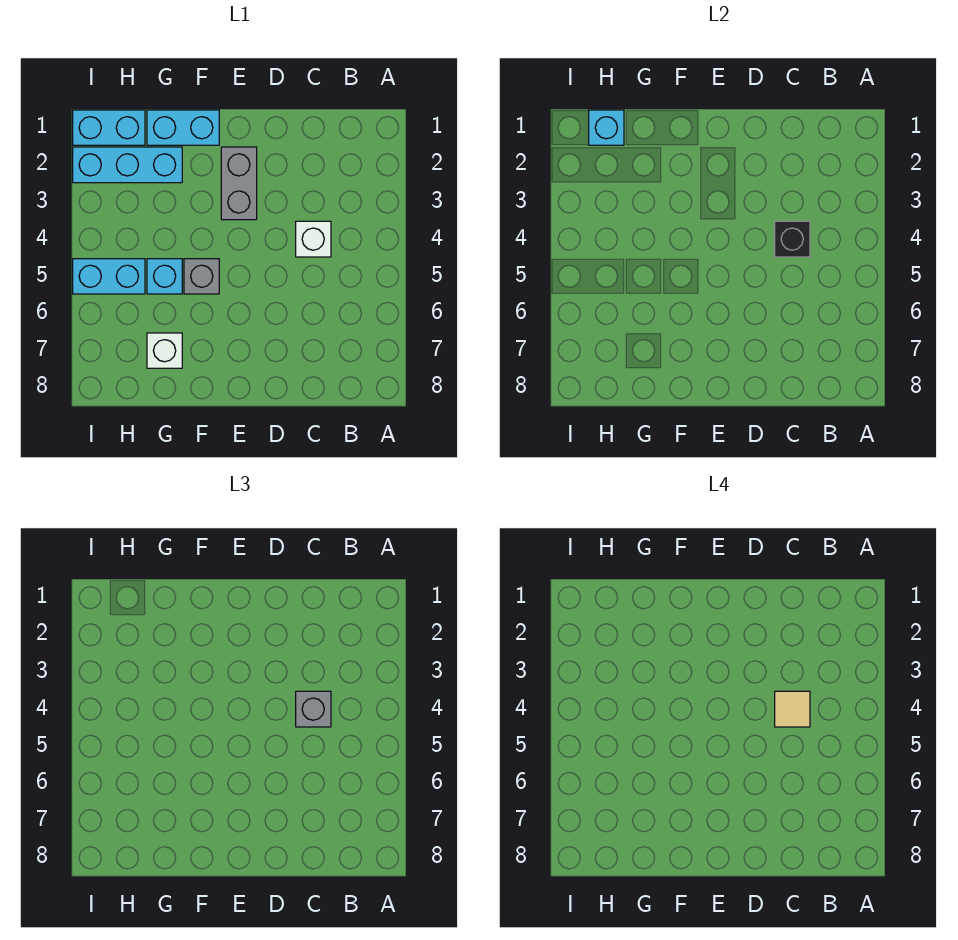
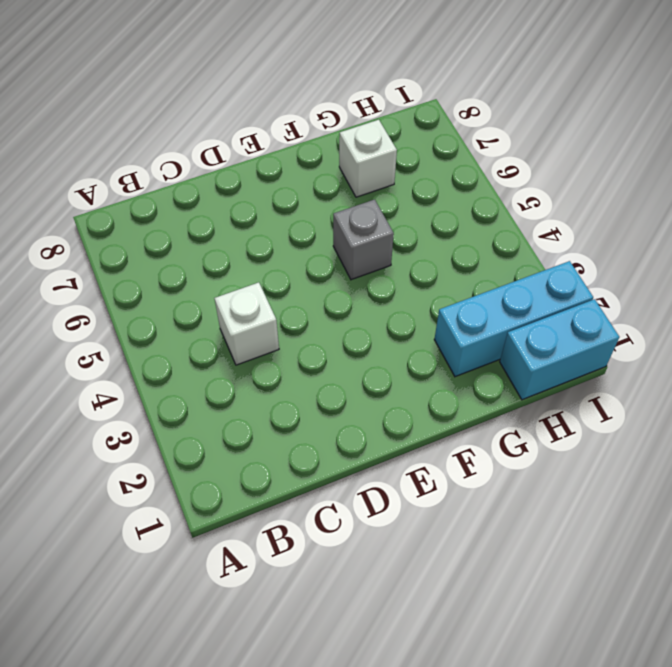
none -> grey 1x2 brick [221,147,257,220]
none -> cyan 1x2 brick [147,110,219,145]
none -> cyan 1x1 brick [147,259,182,294]

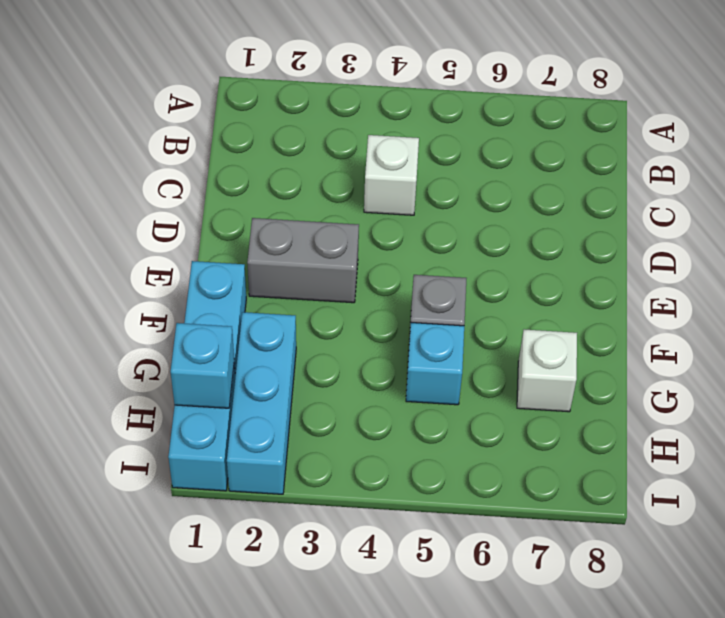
none -> cyan 1x2 brick [73,259,145,294]
none -> black 1x1 brick [775,221,810,257]
none -> grey 1x1 brick [296,691,331,727]

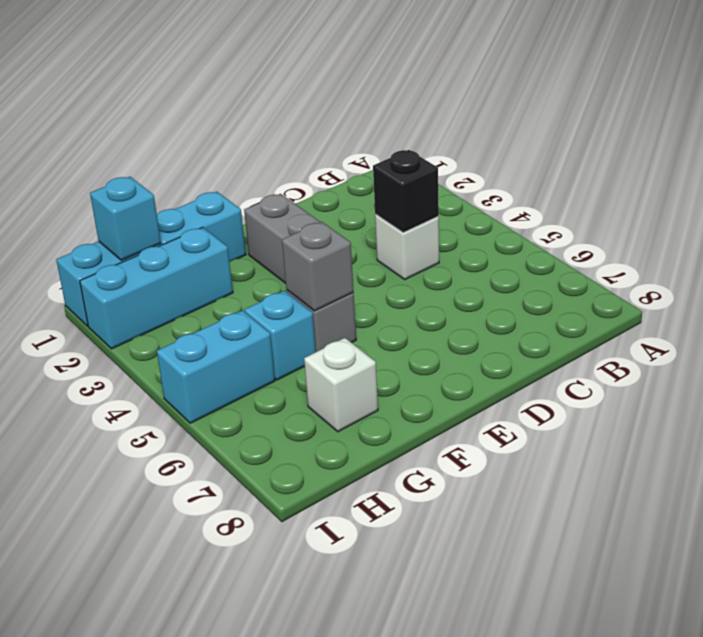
grey 1x1 brick [282,222,354,311] -> grey 1x1 brick moved to [296,691,331,727]
none -> tan 1x1 tile [775,691,810,727]

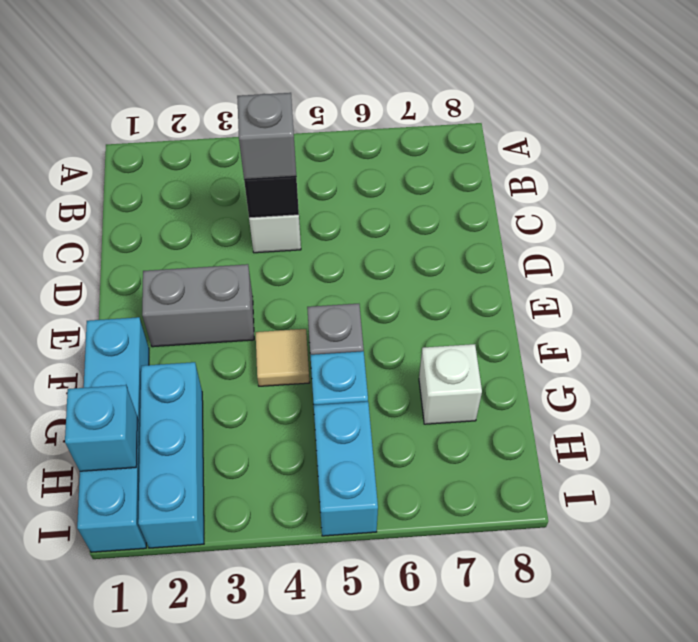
tan 1x1 tile [256,329,310,386] -> tan 1x1 tile moved to [775,691,810,727]

